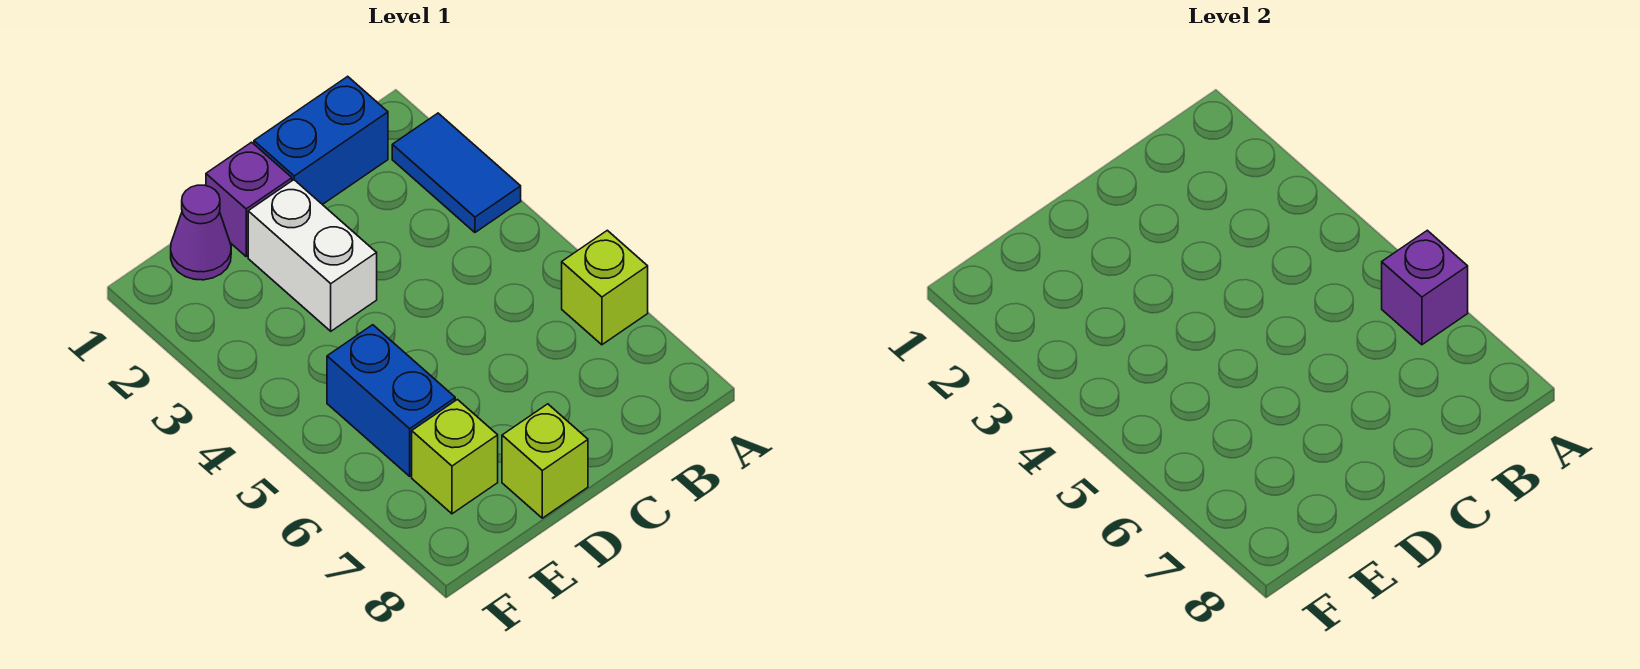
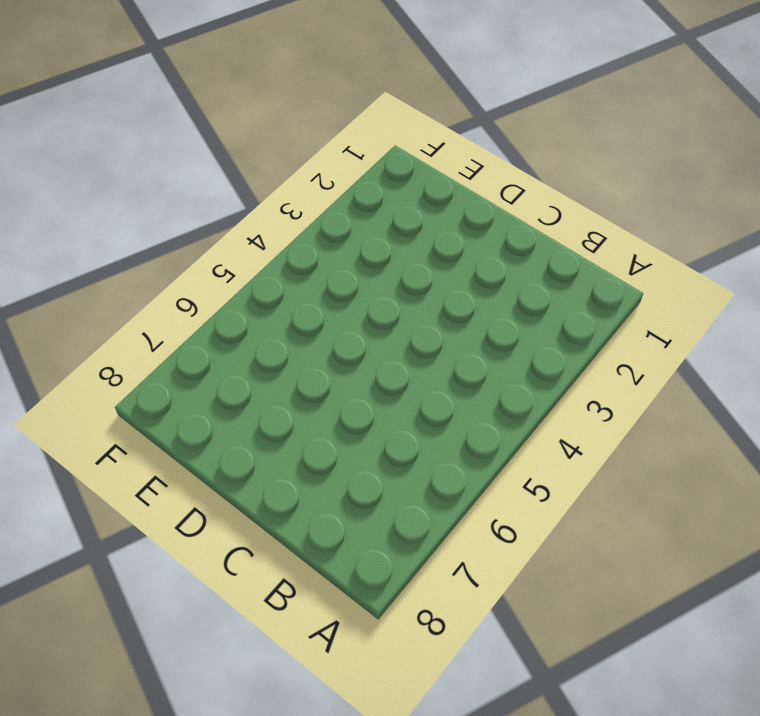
none -> blue 1x2 tile [392,113,521,232]
none -> lime 1x1 brick [562,230,648,345]

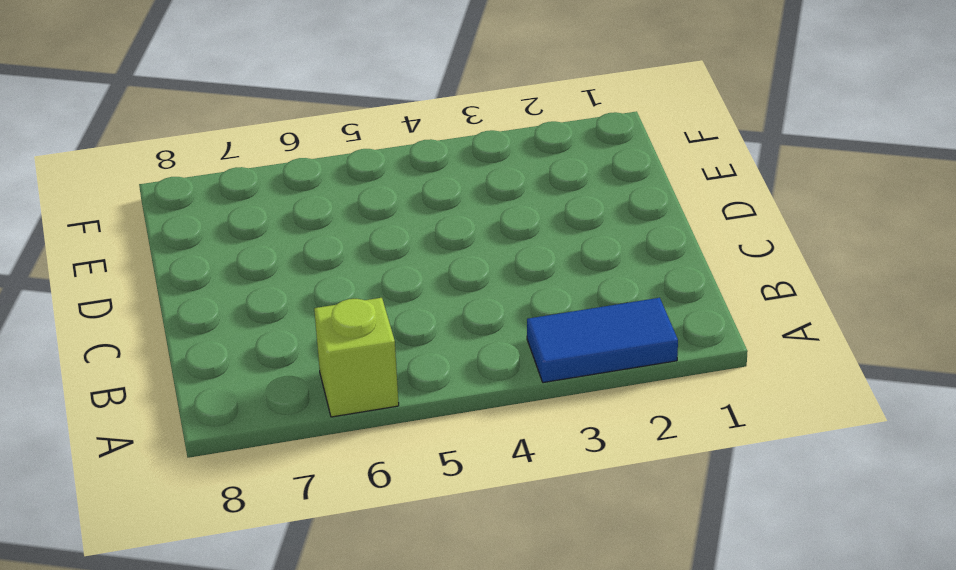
none -> blue 1x2 brick [254,76,388,205]
none -> purple 1x1 brick [206,142,292,256]

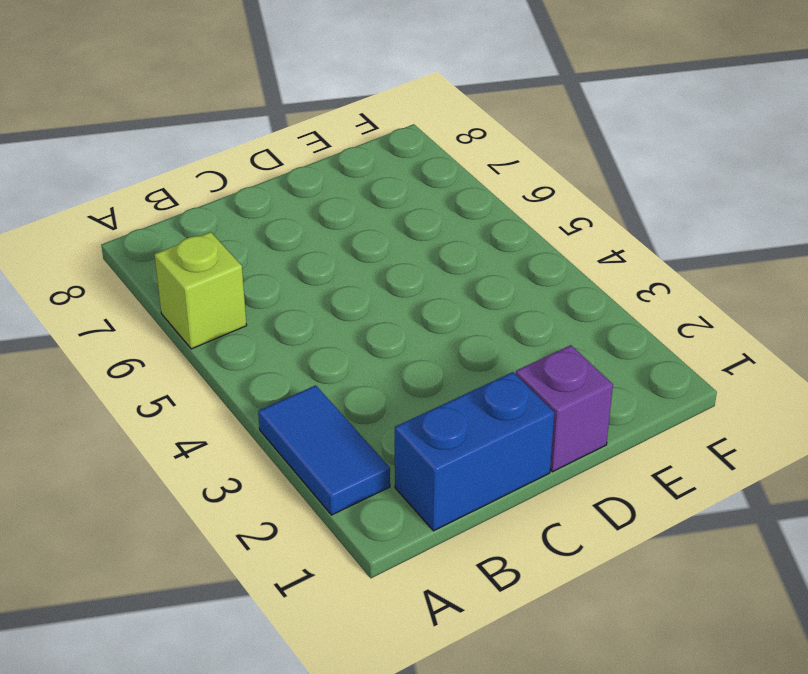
none -> white 1x2 brick [248,180,377,331]
none -> lime 1x1 brick [502,404,588,518]

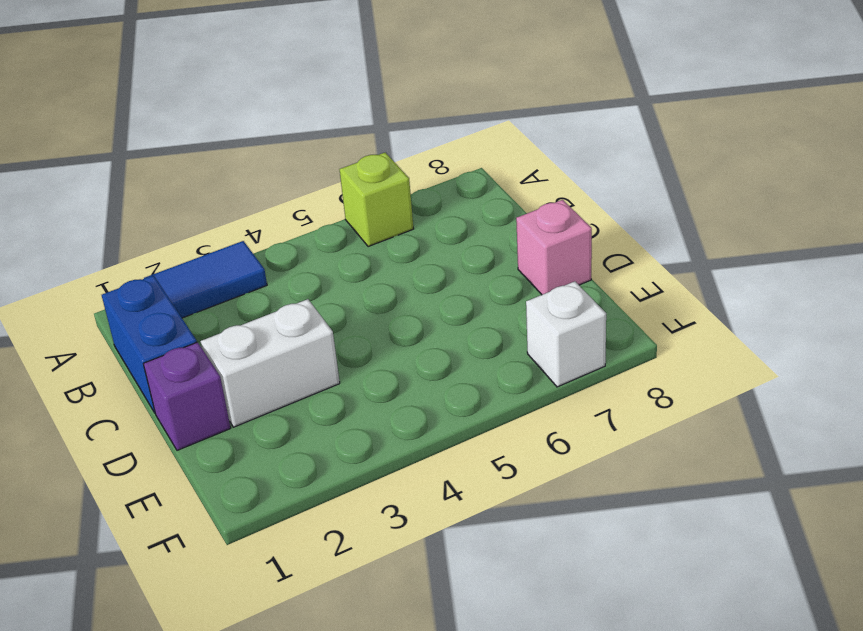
pink 1x1 brick [516,200,592,295] -> lime 1x1 brick [502,404,588,518]
white 1x1 brick [526,281,606,387] -> none
none -> purple 1x1 cone [171,185,231,280]
none -> blue 1x2 brick [327,325,455,476]

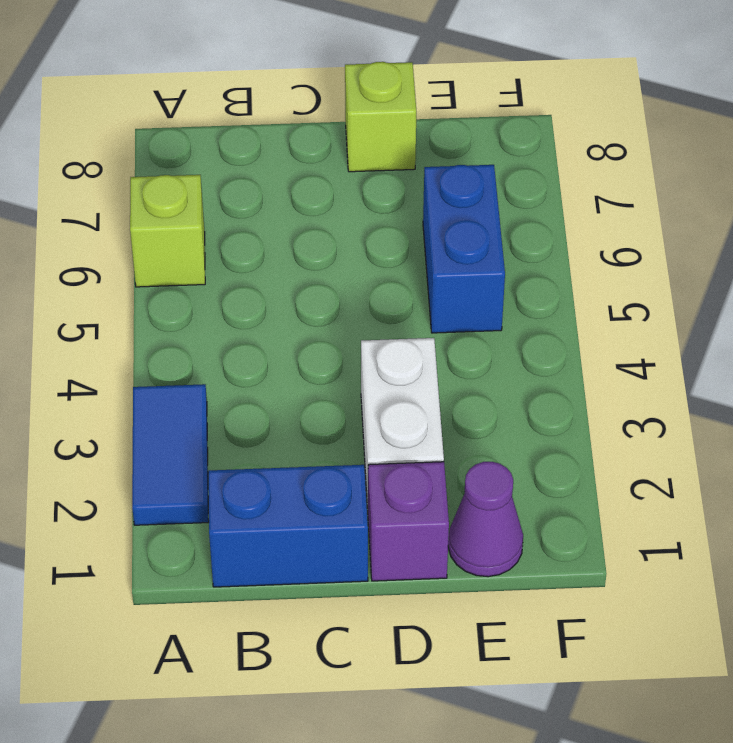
none -> lime 1x1 brick [412,400,498,514]
none -> purple 1x1 brick [1382,230,1468,345]

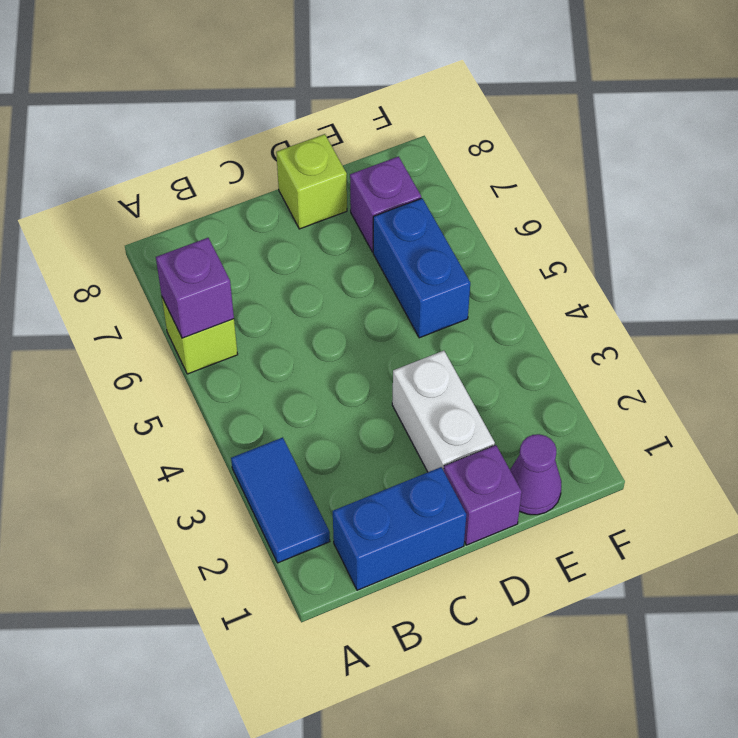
purple 1x1 brick [350,157,421,252] -> lime 1x1 brick [412,400,498,514]

